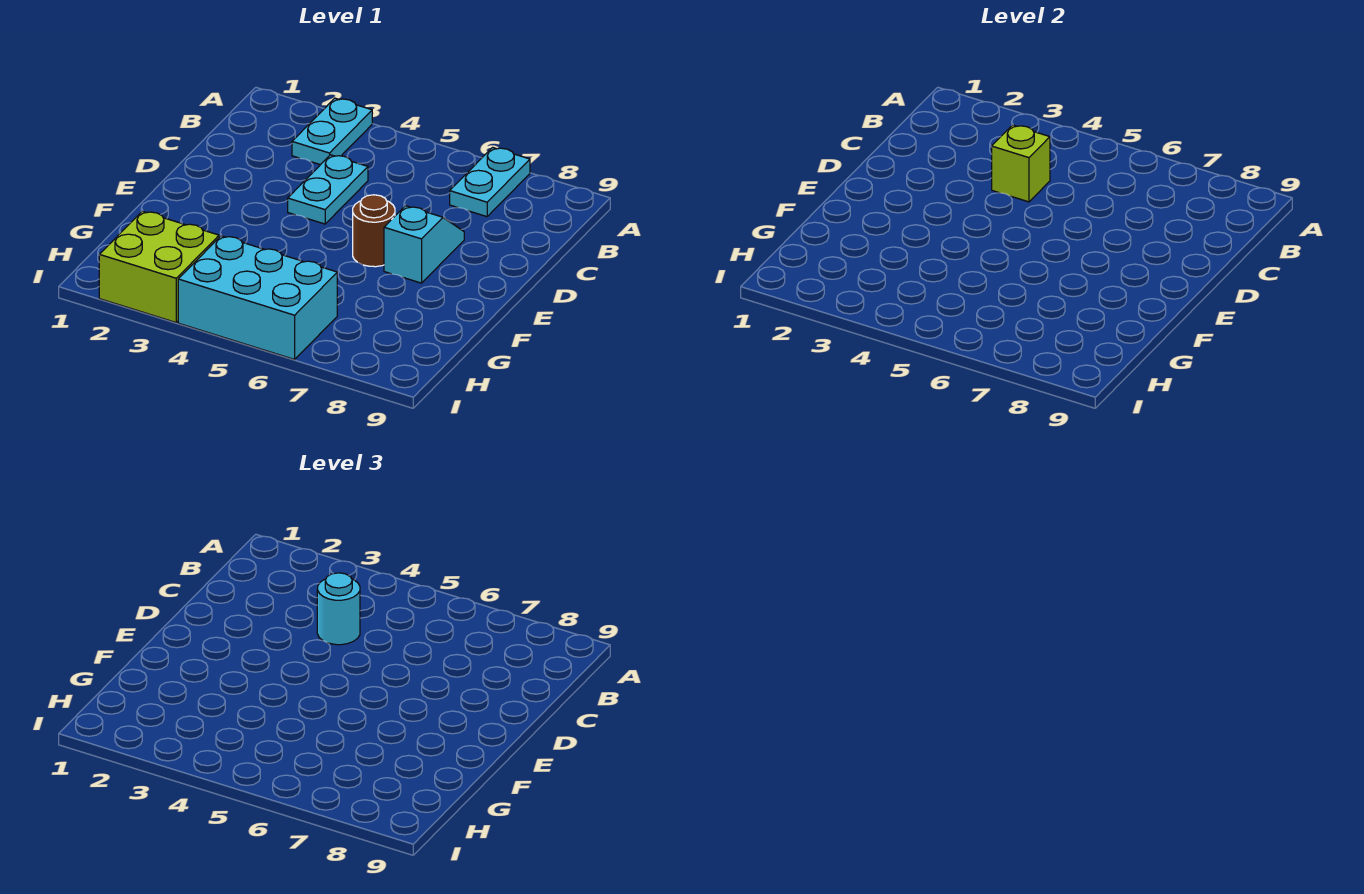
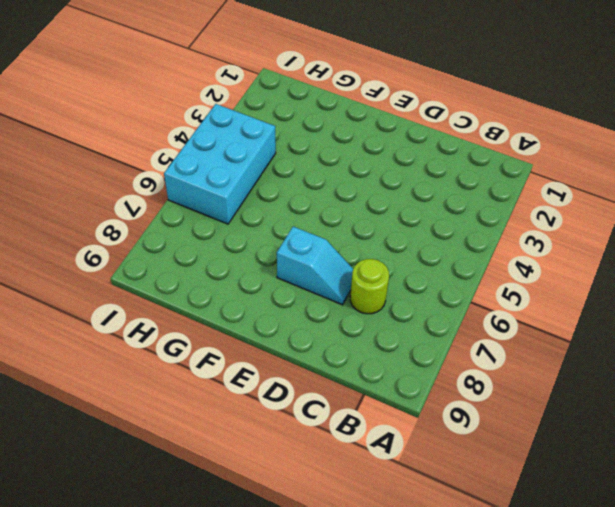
lime 1x1 round brick [350,259,389,314] -> none
none -> cyan 1x2 plate [292,98,372,165]
none -> cyan 1x2 plate [450,147,530,217]

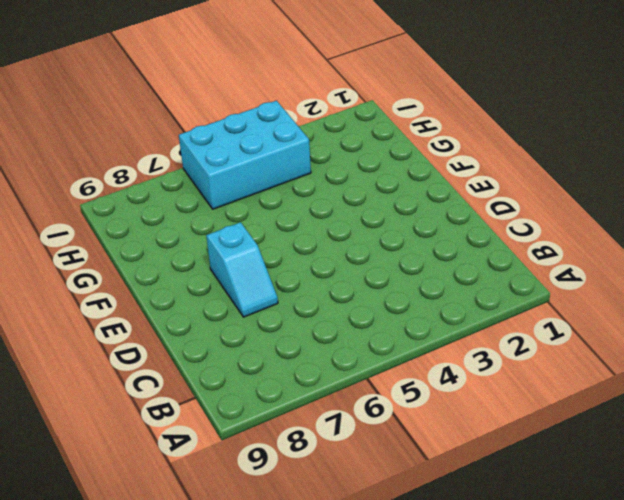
none -> cyan 1x2 plate [292,98,372,165]
none -> cyan 1x2 plate [450,147,530,217]

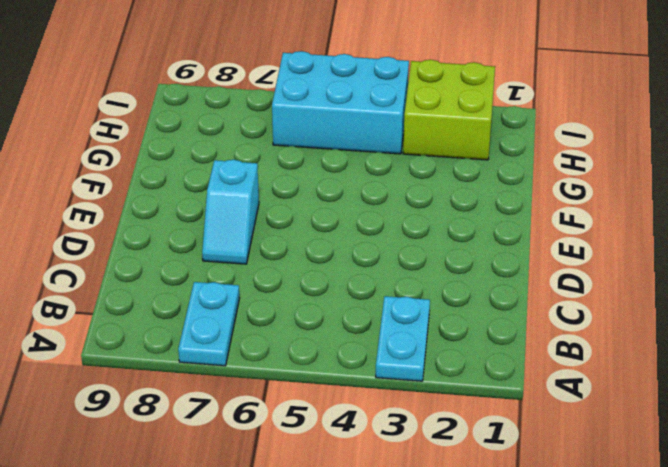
none -> cyan 1x2 plate [288,155,368,224]
none -> brown 1x1 round brick [353,195,395,267]

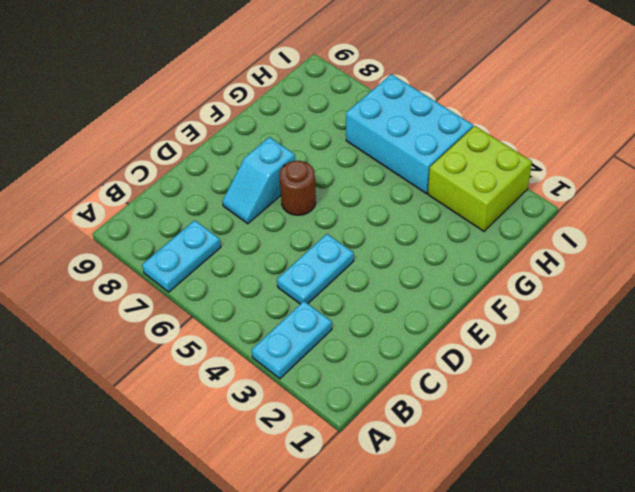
none -> lime 1x1 brick [992,125,1050,202]
none -> cyan 1x1 round brick [317,573,360,645]

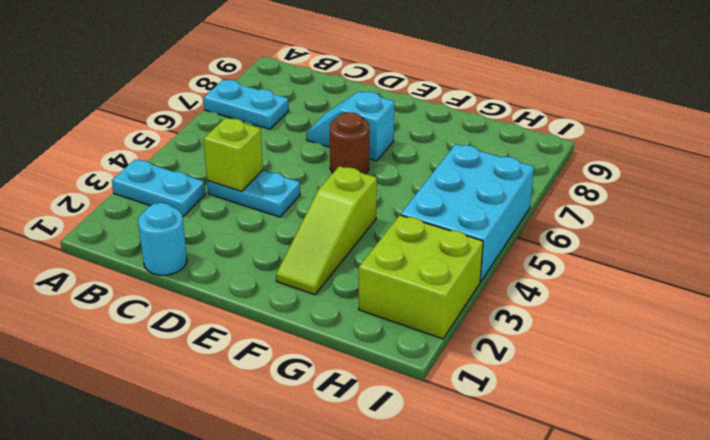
cyan 1x1 round brick [138,203,187,275] -> cyan 1x1 round brick moved to [317,573,360,645]
lime 1x3 slope [276,166,377,295] -> none

